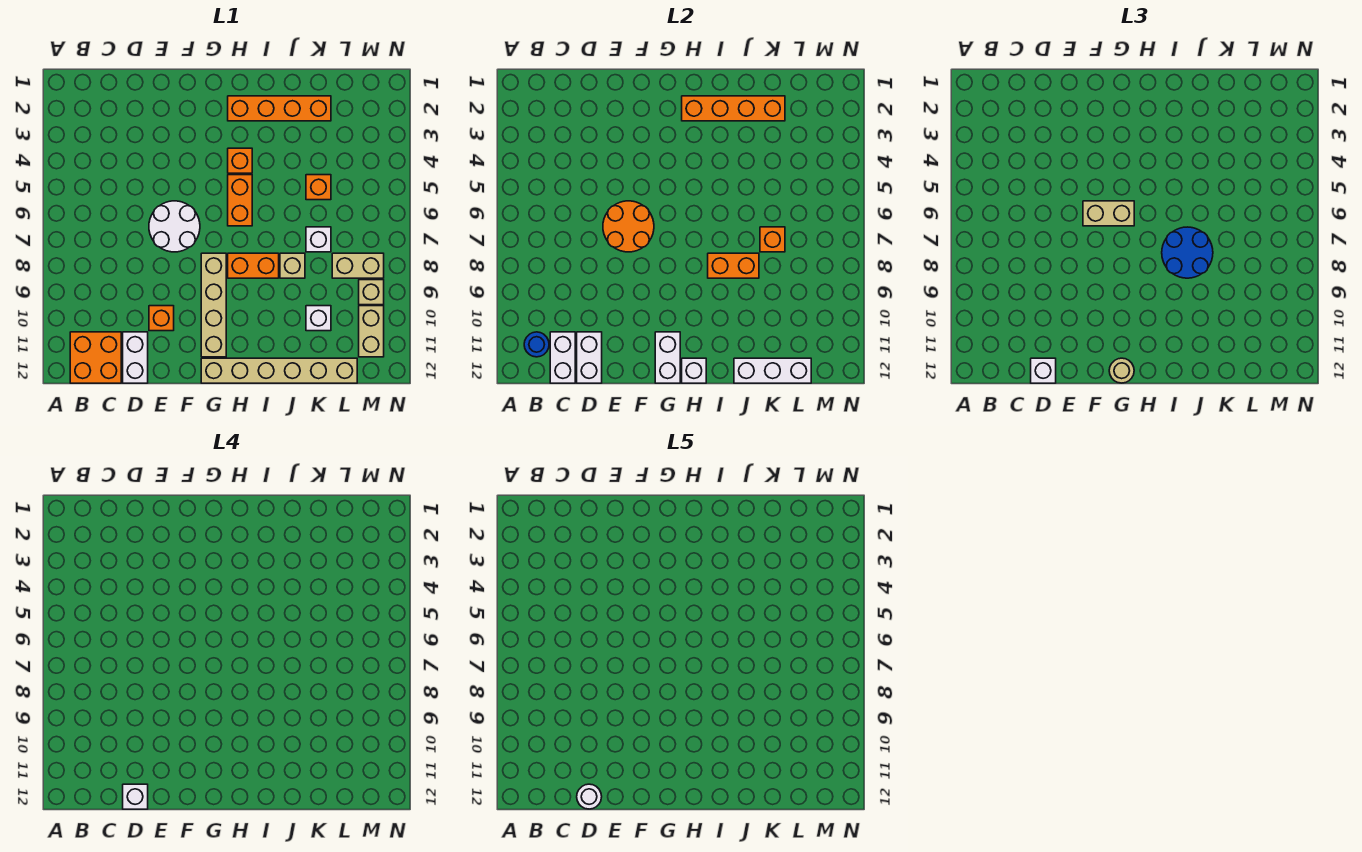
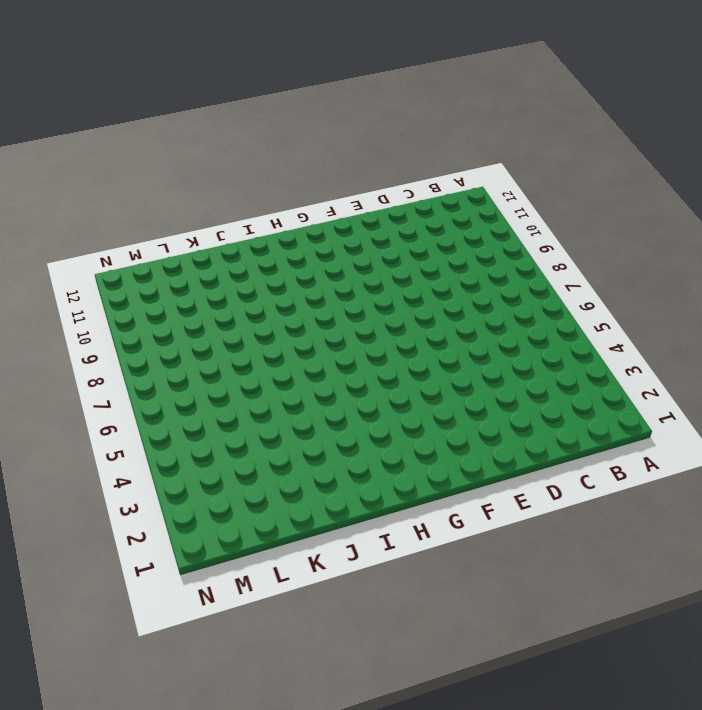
none -> orange 2x2 brick [70,332,121,383]
none -> white 1x2 brick [123,332,148,383]
none -> white 2x2 round brick [149,201,200,252]
none -> orange 1x1 brick [149,306,174,331]

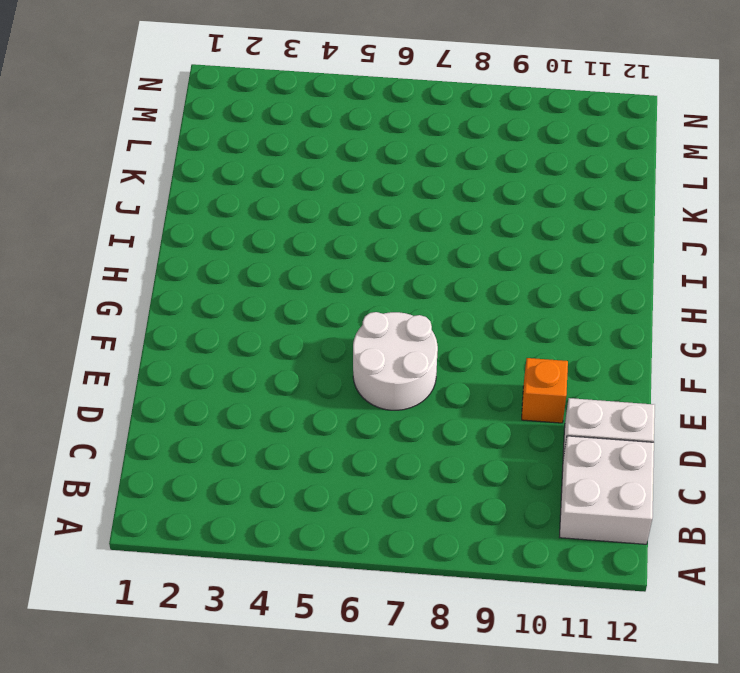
white 2x2 brick [560,436,654,544] -> orange 2x2 brick [70,332,121,383]
none -> tan 1x4 brick [201,253,226,357]
none -> tan 1x6 brick [201,358,357,383]
none -> orange 1x4 brick [228,96,331,121]
none -> orange 1x1 brick [228,148,252,173]

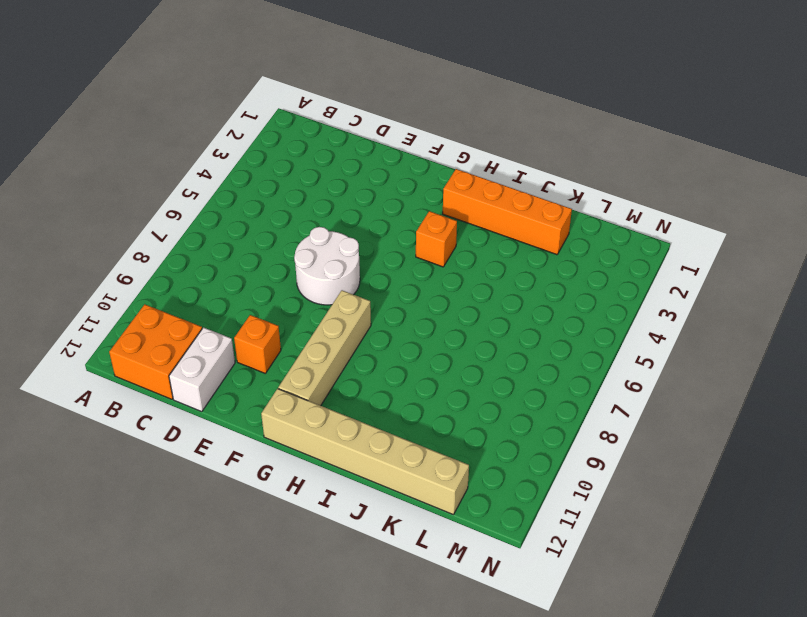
none -> orange 1x2 brick [228,175,252,226]
none -> orange 1x2 brick [228,253,279,278]
none -> tan 1x1 brick [280,253,305,278]
none -> orange 1x1 brick [306,175,331,200]

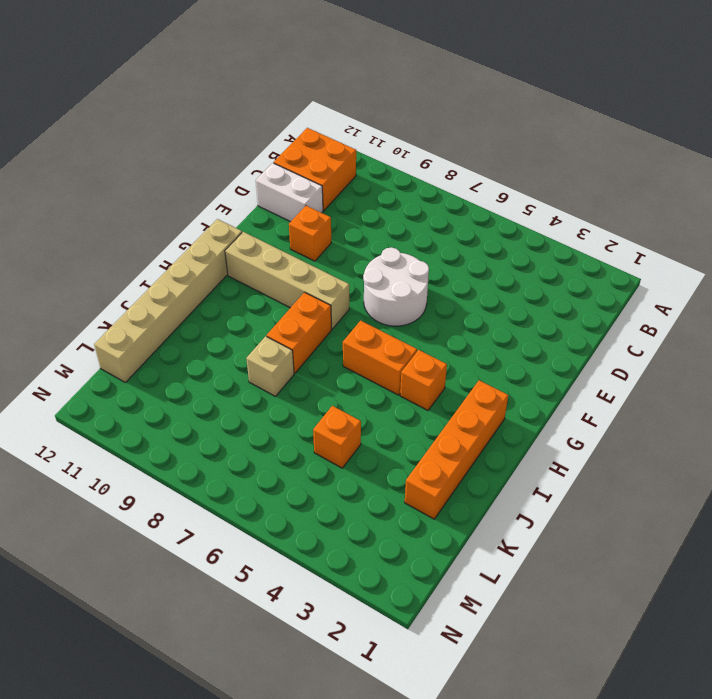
none -> white 1x1 brick [306,227,331,252]
none -> white 1x1 brick [306,306,331,331]
none -> tan 1x2 brick [332,253,384,278]
none -> tan 1x1 brick [359,280,384,305]

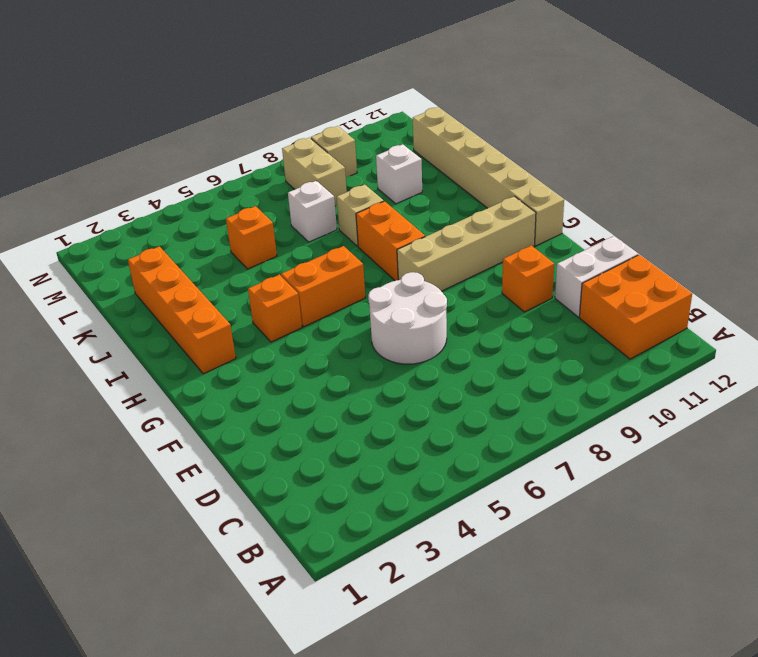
none -> tan 1x2 brick [359,306,384,357]
none -> blue 1x1 round brick [524,332,549,357]
none -> white 1x2 brick [550,332,575,383]
none -> white 1x2 brick [577,332,602,383]

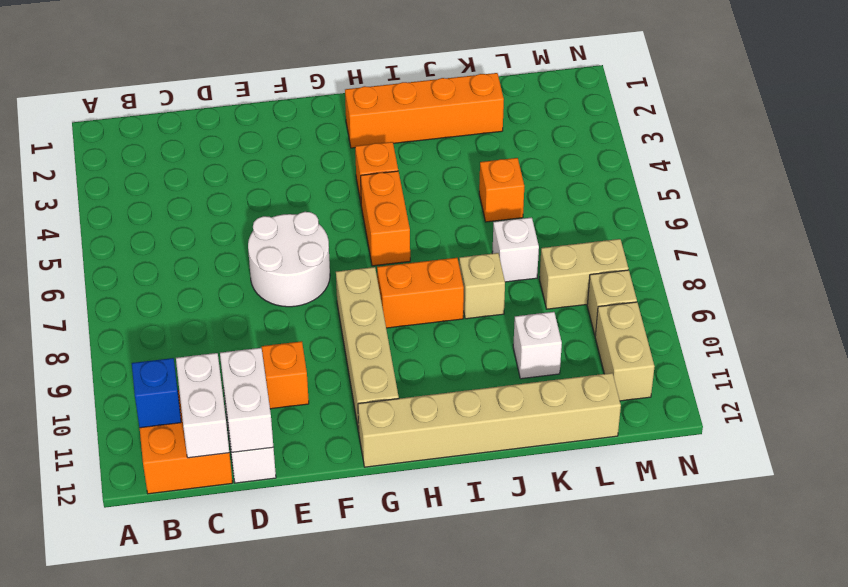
blue 1x1 brick [132,358,181,428] -> blue 1x1 round brick [524,332,549,357]
none -> orange 2x2 round brick [603,201,654,252]
none -> white 1x2 brick [655,332,680,383]
none -> orange 1x4 brick [682,96,785,121]
none -> white 1x1 brick [682,358,706,383]

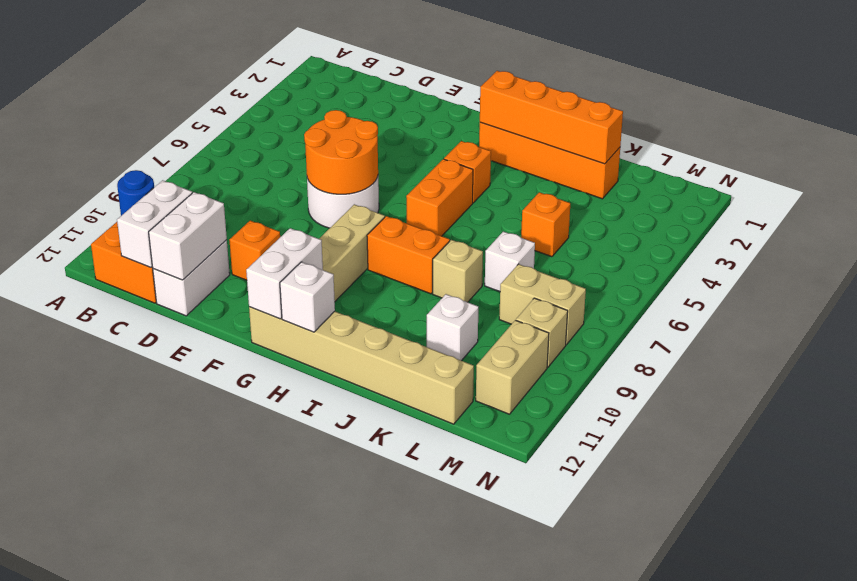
none -> orange 1x2 brick [708,253,759,278]
none -> white 1x3 brick [734,358,811,383]
none -> orange 1x1 brick [760,227,785,252]
none -> white 1x1 brick [1031,358,1056,383]

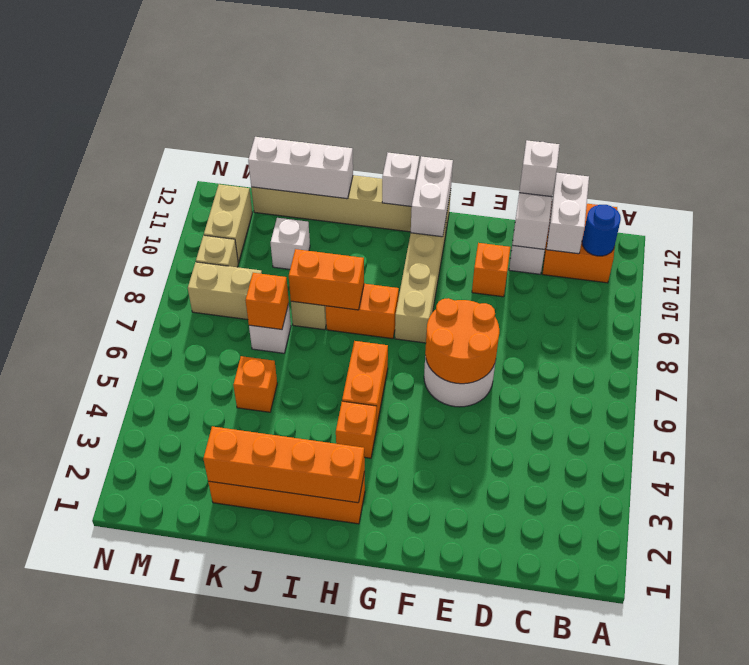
none -> tan 1x2 brick [1083,201,1134,226]
none -> tan 1x1 round brick [1109,358,1134,383]
none -> blue 2x2 round brick [1162,227,1213,278]
none -> white 1x1 brick [123,784,148,809]

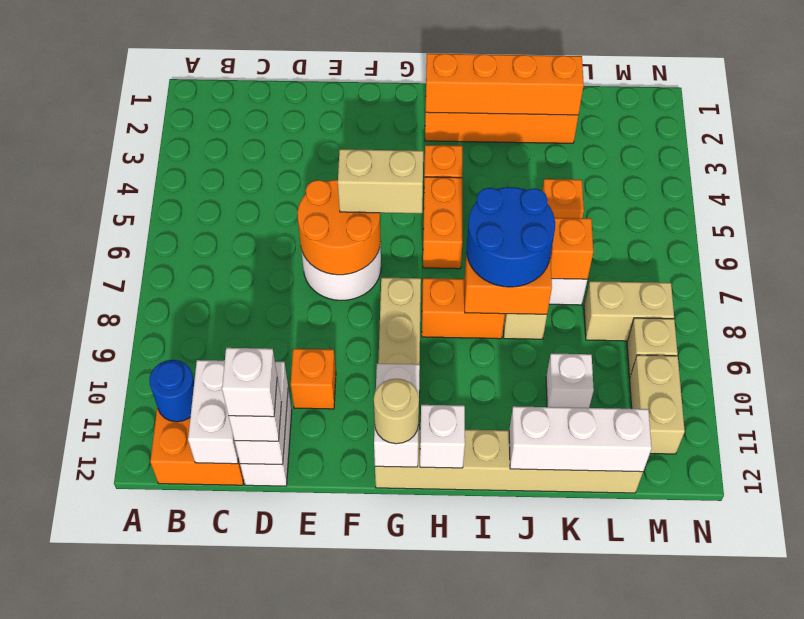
none -> white 1x1 round brick [577,784,602,809]

